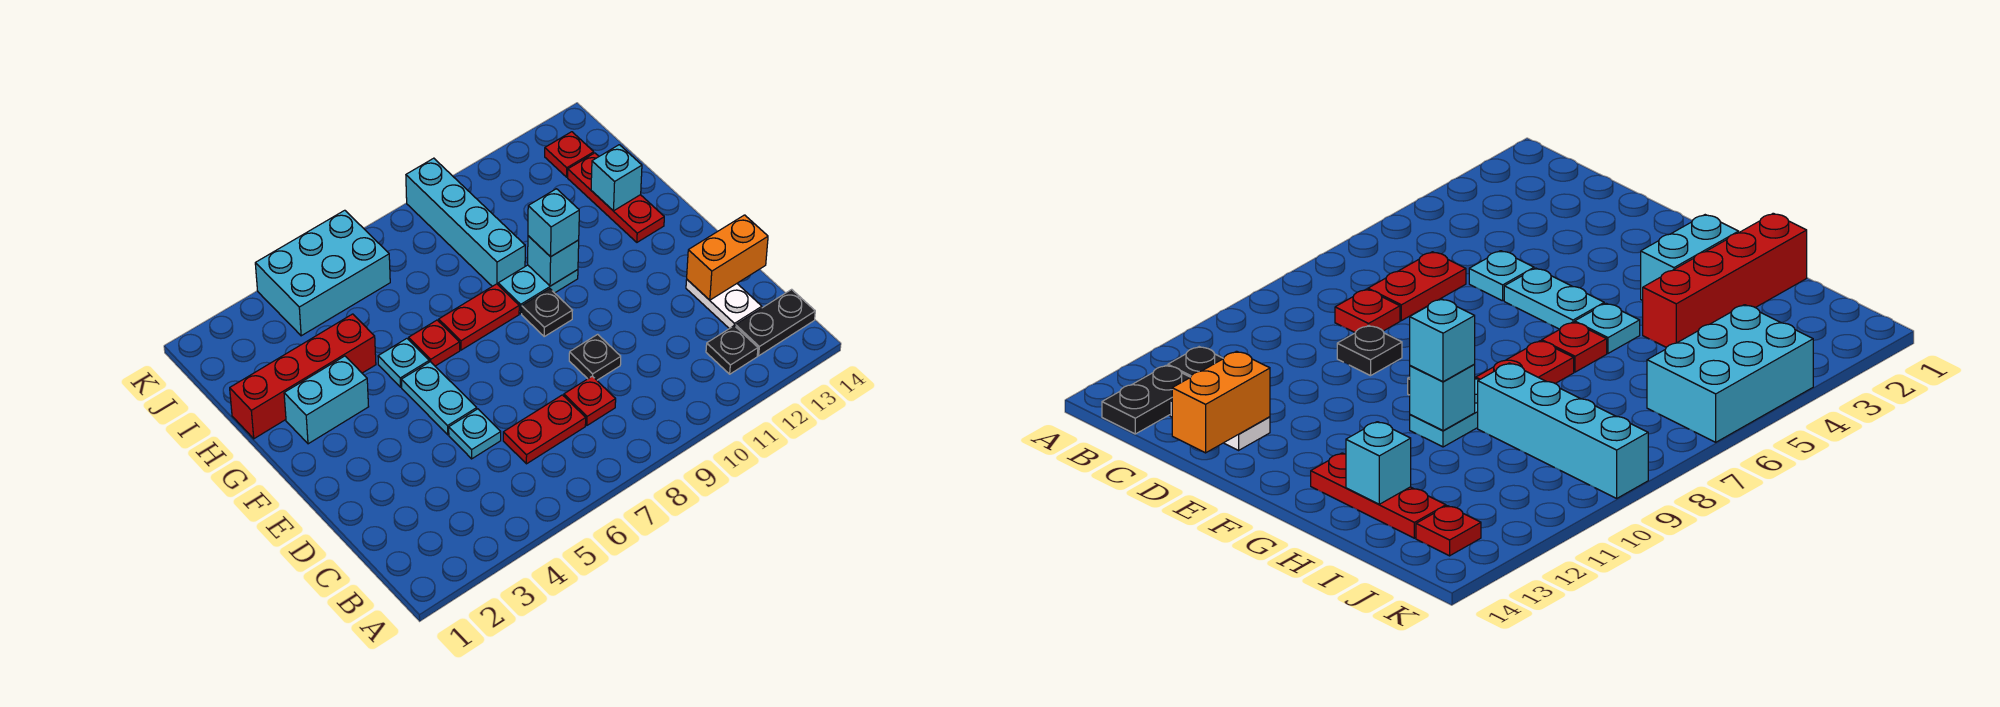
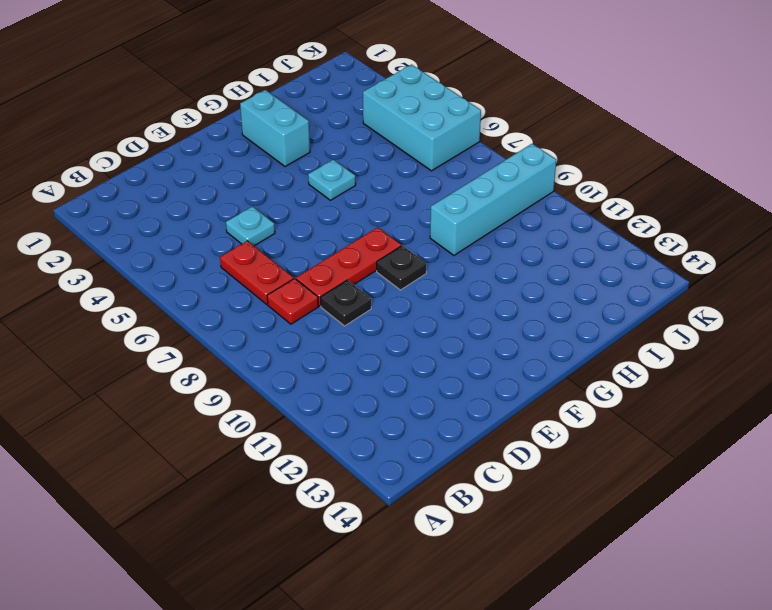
red 1x3 plate [296,227,401,306] -> red 1x3 plate moved to [568,153,664,242]
none -> black 1x1 plate [706,326,758,374]
none -> black 1x2 plate [736,289,815,356]
none -> white 1x2 plate [686,280,762,329]

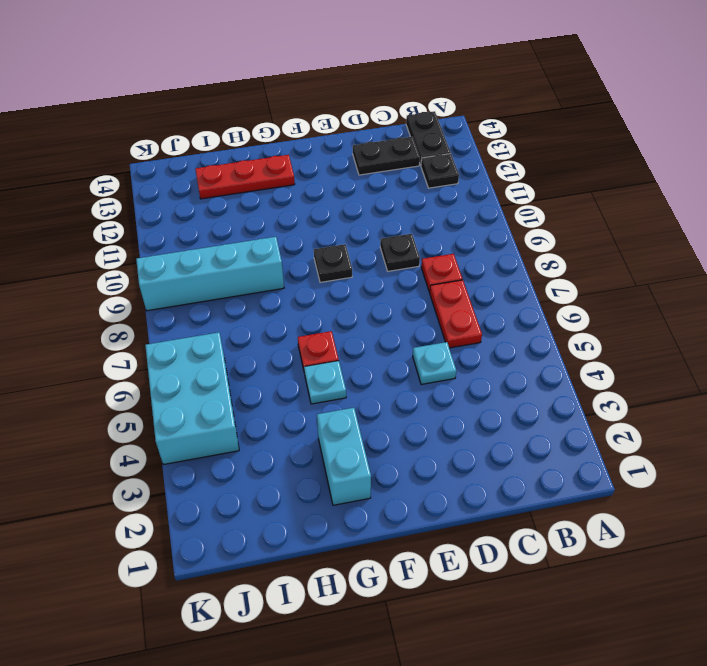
black 1x2 plate [353,137,420,175] -> white 1x2 plate [686,280,762,329]
none -> cyan 1x2 plate [401,362,477,435]
none -> red 1x2 plate [439,284,519,350]
none -> cyan 1x2 plate [498,265,578,314]

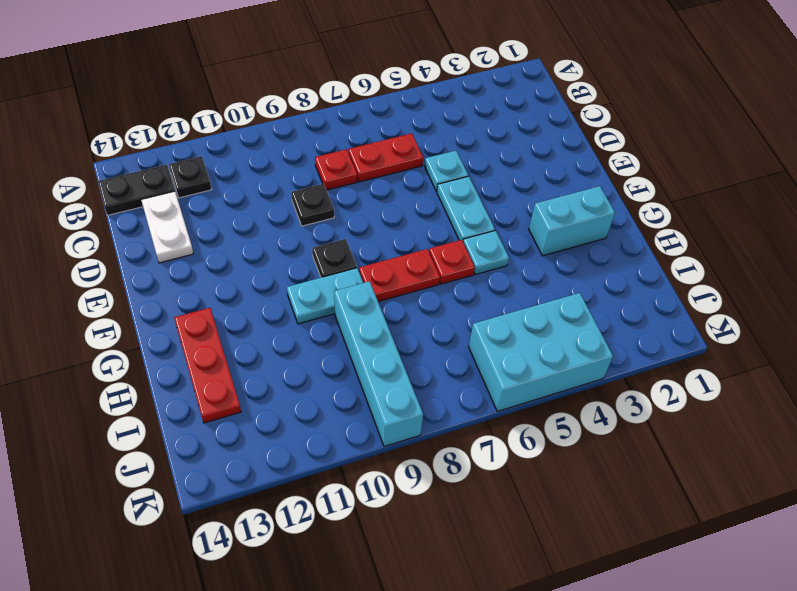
none -> red 1x4 brick [230,314,376,439]
none -> red 1x1 plate [545,132,594,177]
none -> orange 1x2 brick [687,215,768,300]

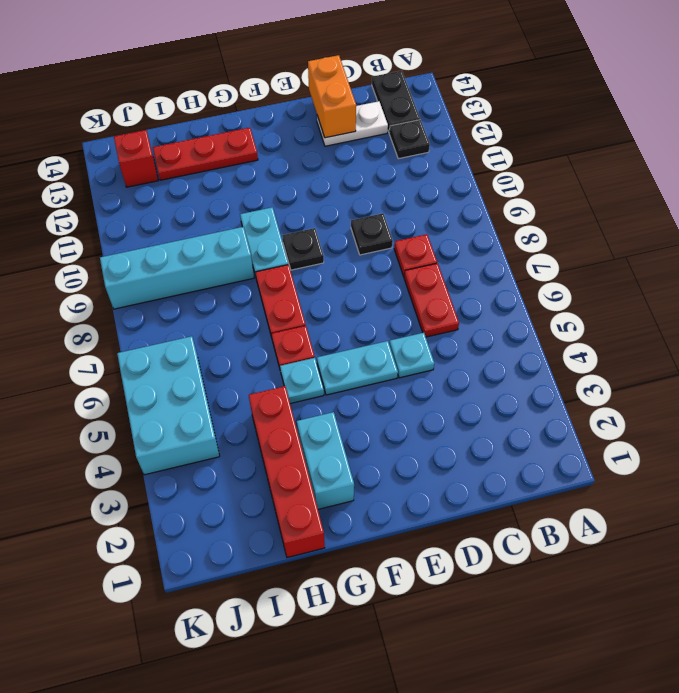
red 1x1 brick [114,130,158,187] -> red 1x1 plate [545,132,594,177]
none -> cyan 1x1 brick [528,236,579,286]
none -> cyan 1x1 brick [591,145,642,211]
none -> cyan 1x1 brick [528,189,579,257]

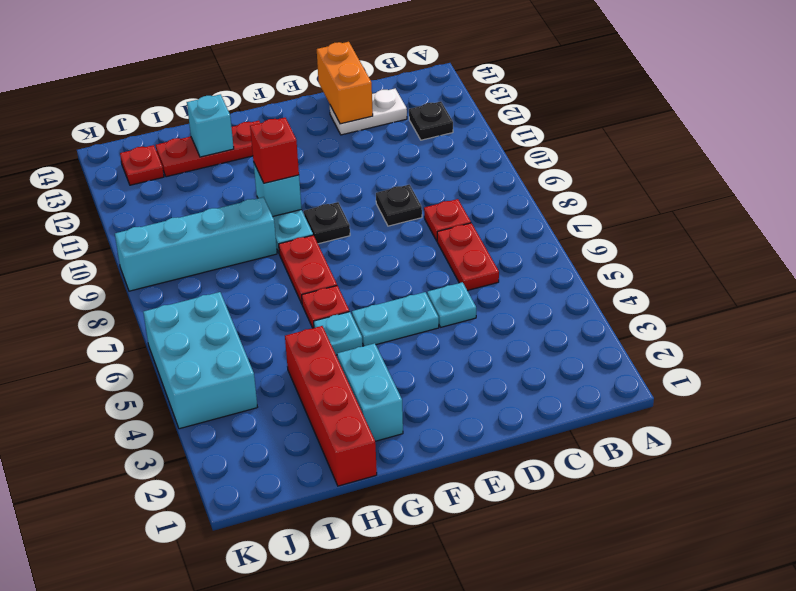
red 1x1 brick [250,118,299,183] -> cyan 1x1 brick [528,189,579,257]
none -> black 1x2 plate [736,289,815,356]

